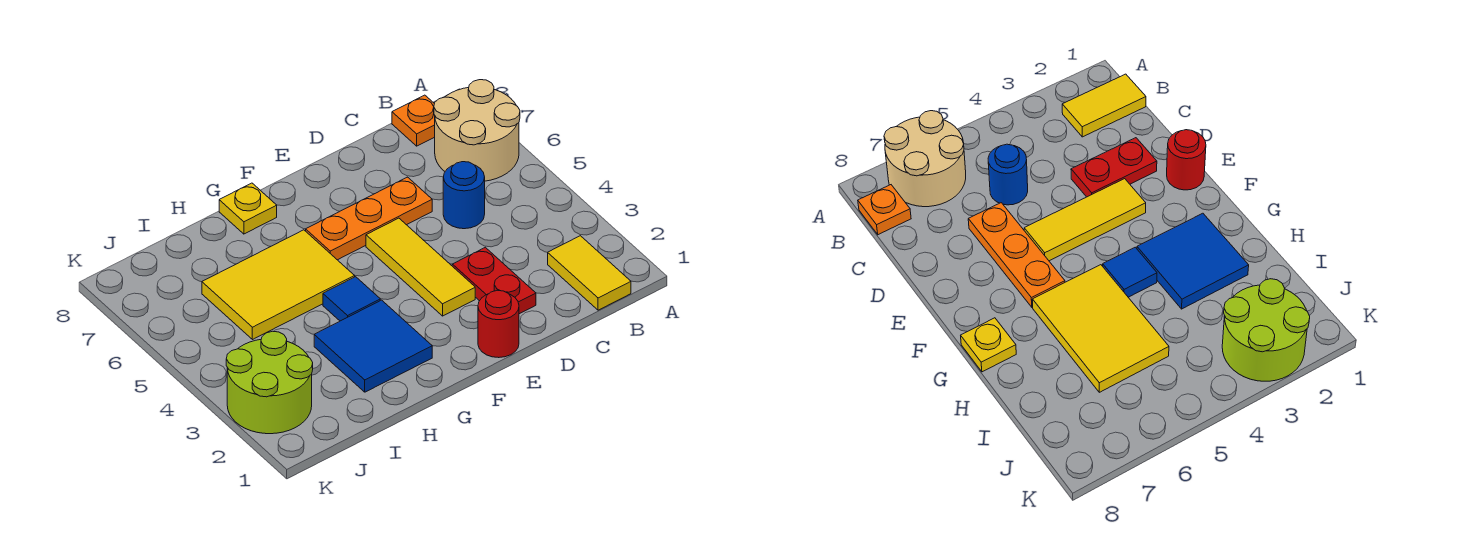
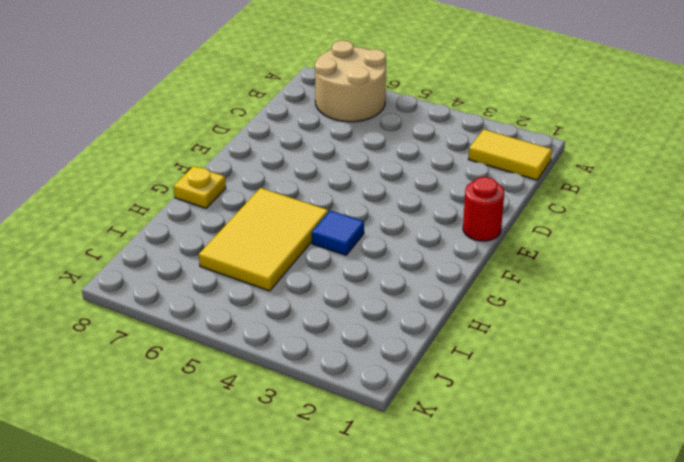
none -> orange 1x1 plate [392,95,435,146]
none -> blue 1x1 round brick [443,162,485,229]
none -> red 1x2 plate [452,247,536,314]

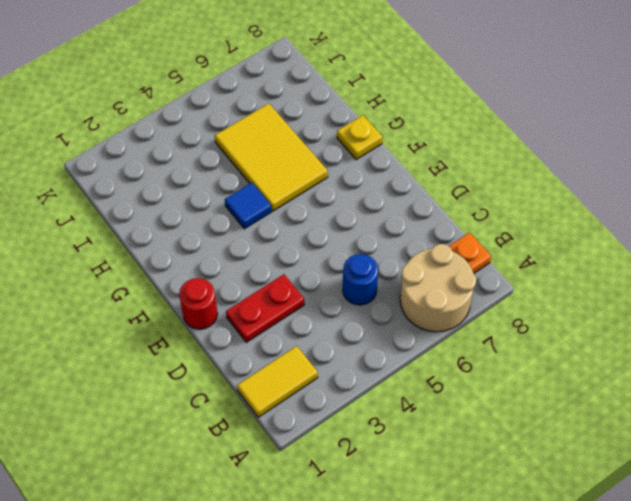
none -> orange 1x3 plate [306,177,432,260]
none -> yellow 1x3 tile [366,218,475,316]
none -> blue 2x2 tile [314,300,432,392]

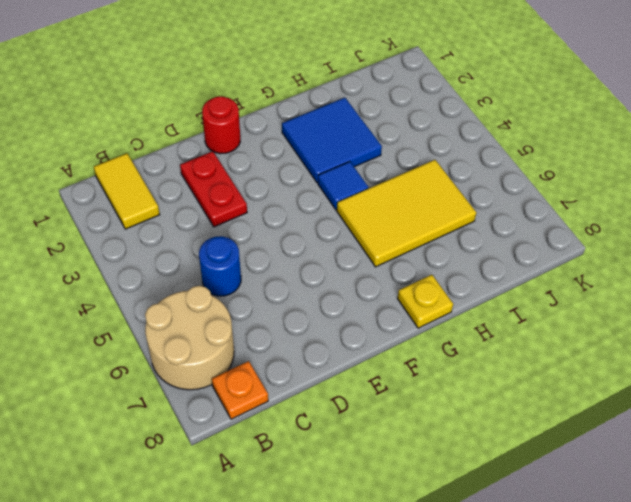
none -> orange 1x3 plate [306,177,432,260]
none -> yellow 1x3 tile [366,218,475,316]
none -> lime 2x2 round brick [226,331,313,434]

